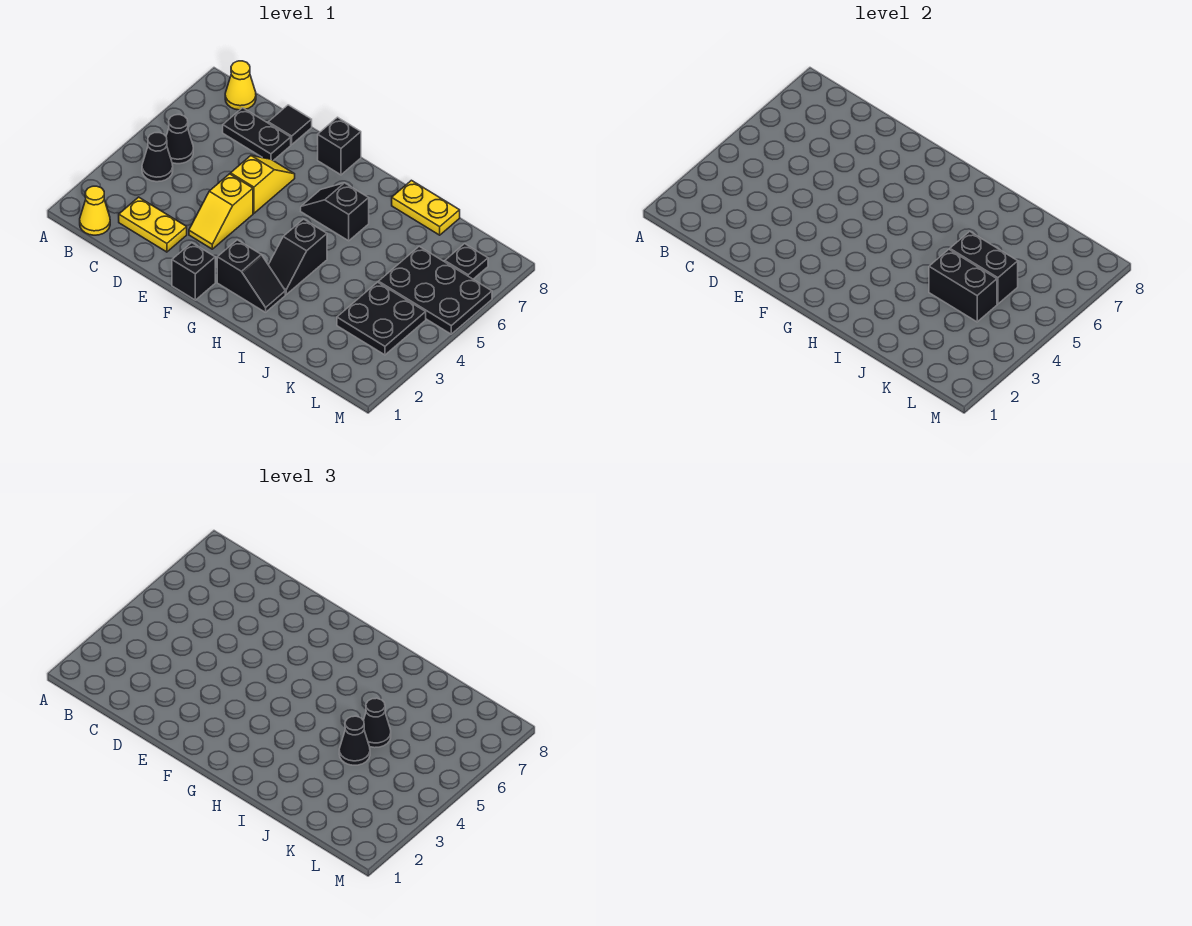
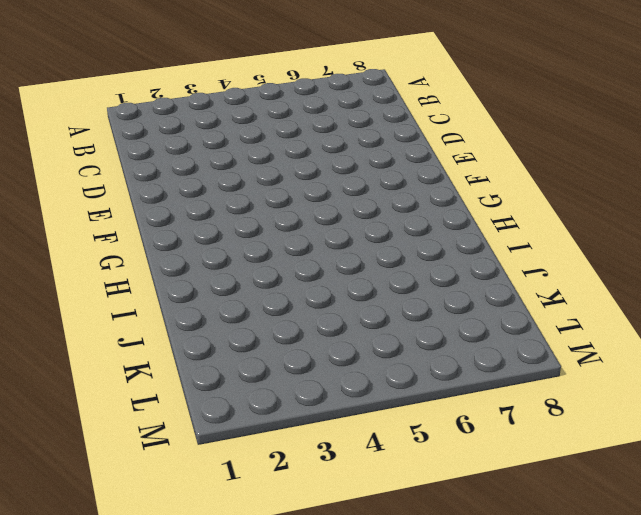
none -> yellow 1x1 cone [80,186,110,235]
none -> black 1x1 cone [142,133,173,182]
none -> black 1x1 cone [166,115,193,164]

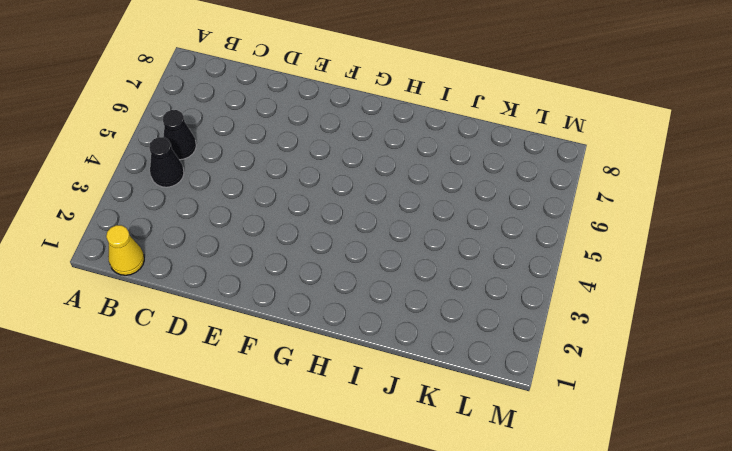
none -> yellow 1x1 cone [225,61,256,110]
none -> yellow 1x2 plate [119,197,187,252]
none -> black 1x2 plate [223,108,291,161]

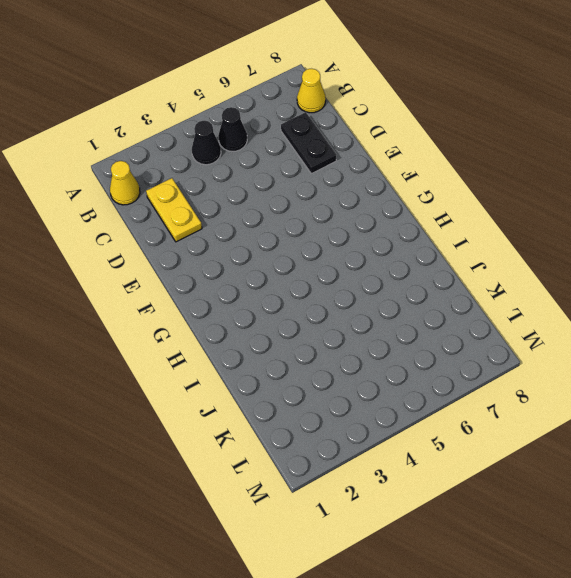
none -> black 1x1 tile [268,105,312,144]
none -> yellow 1x2 slope [189,174,253,249]
none -> yellow 1x2 slope [231,156,295,213]

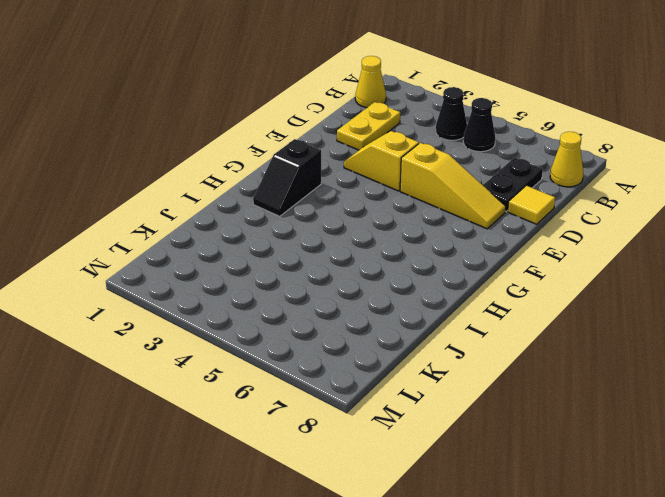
yellow 1x1 tile [508,186,555,224] -> black 1x1 tile [268,105,312,144]
yellow 1x3 slope [400,143,506,229] -> yellow 1x2 slope [231,156,295,213]
none -> black 1x1 brick [172,243,215,300]
none -> black 1x1 brick [318,117,361,175]
none -> black 1x2 slope [301,183,369,241]

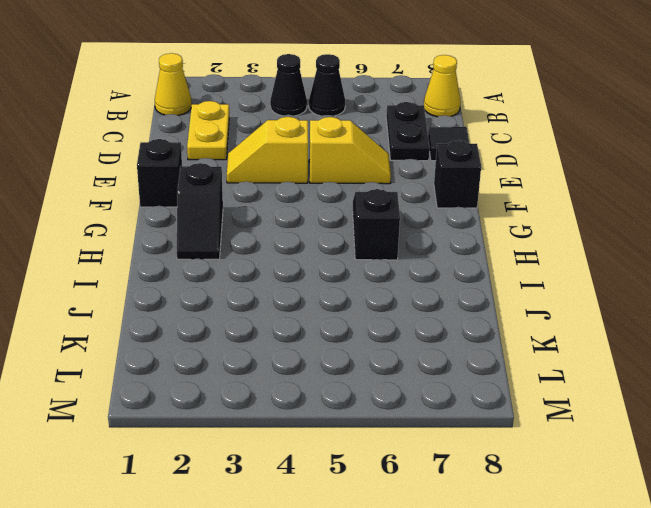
none -> black 1x2 slope [269,219,327,294]
none -> yellow 1x2 plate [392,180,460,235]
none -> black 2x2 plate [337,282,426,355]

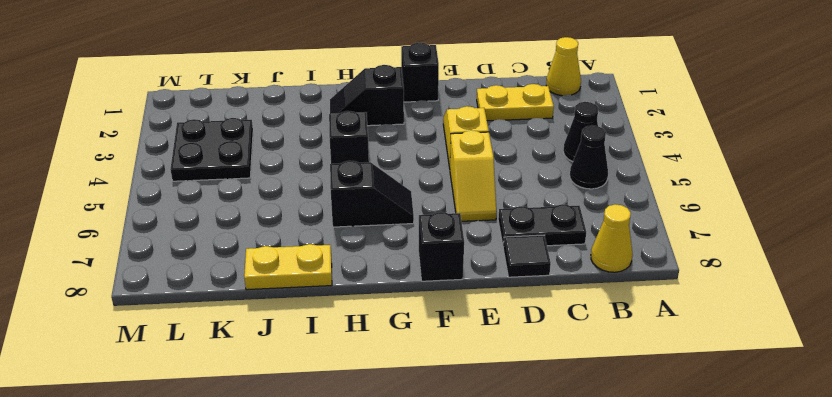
none -> black 2x3 plate [379,247,492,334]
none -> black 1x1 plate [445,244,488,279]
none -> black 1x2 brick [929,250,997,322]

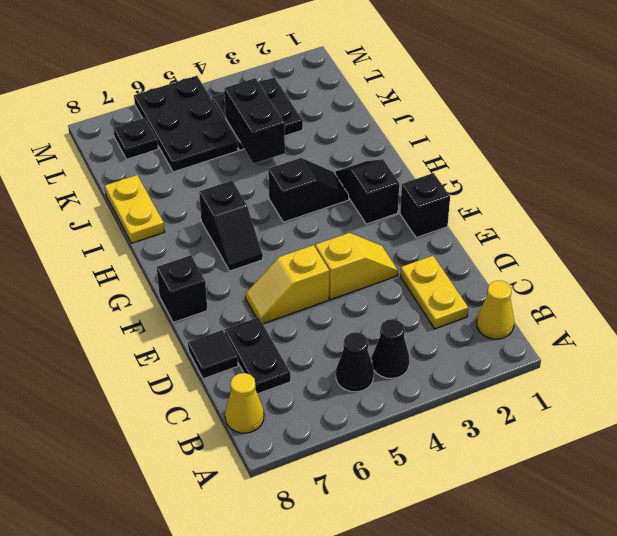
none -> black 1x2 brick [950,231,1018,304]
none -> black 1x1 cone [339,716,370,765]
none -> black 1x1 cone [363,698,391,748]

